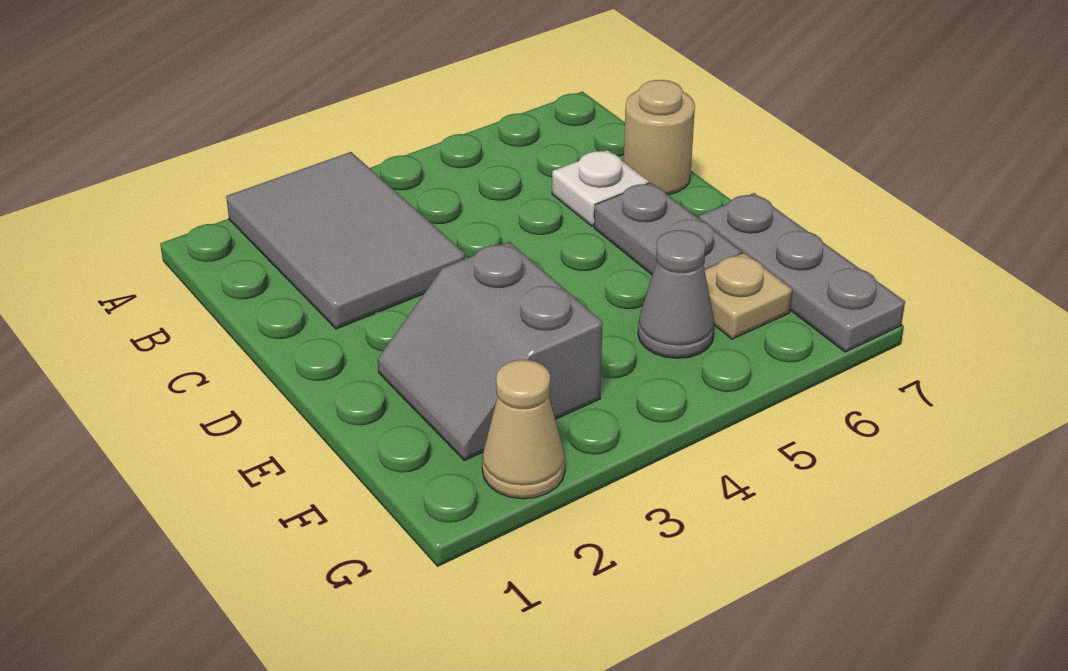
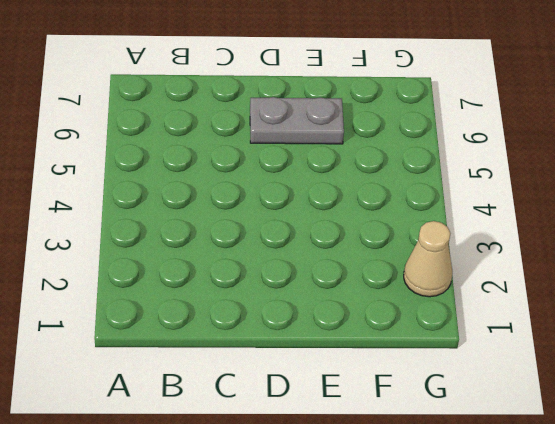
none -> grey 2x3 tile [226,152,465,329]
none -> white 1x1 plate [552,150,649,226]

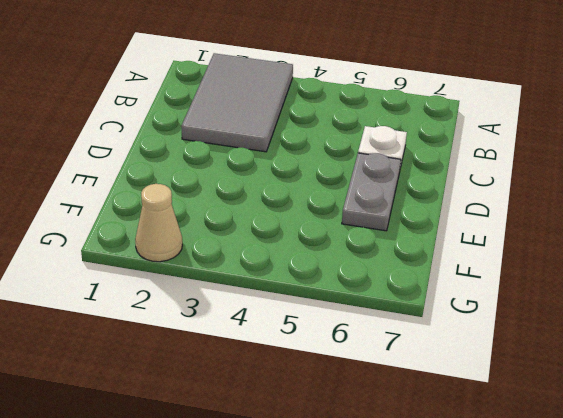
none -> tan 1x1 round brick [624,80,695,195]
none -> grey 2x2 slope [378,242,603,461]

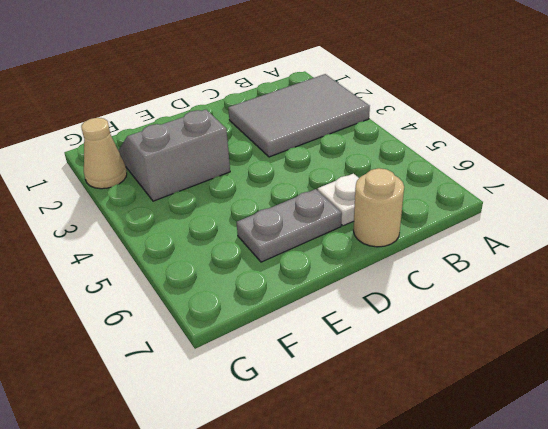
none -> grey 1x3 plate [699,193,905,352]
none -> grey 1x1 cone [638,230,714,358]

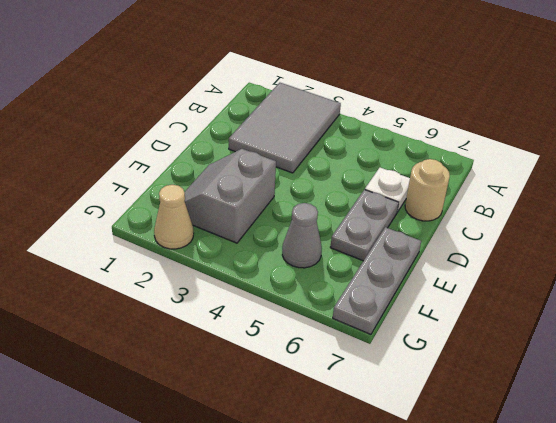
none -> tan 1x1 plate [705,253,792,339]

